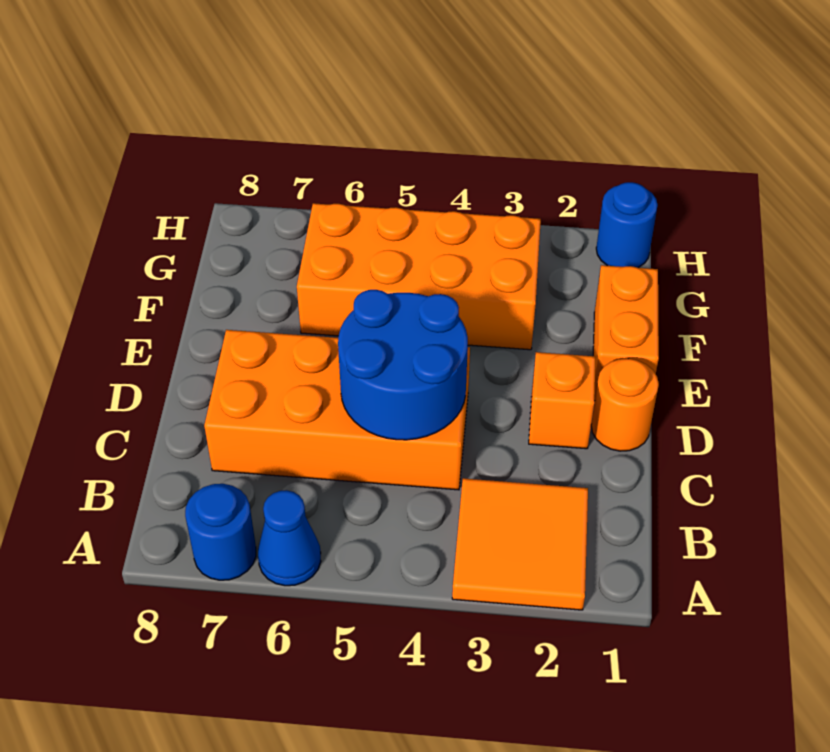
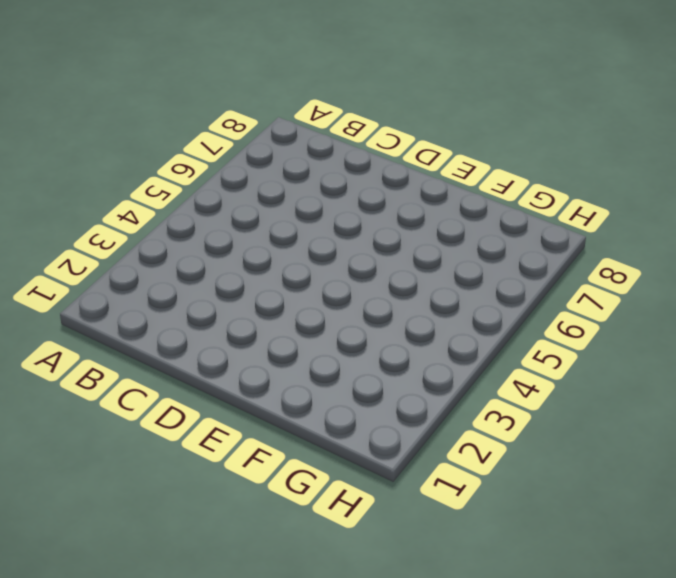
none -> orange 2x2 tile [452,478,588,610]
none -> blue 1x1 cone [258,490,321,586]

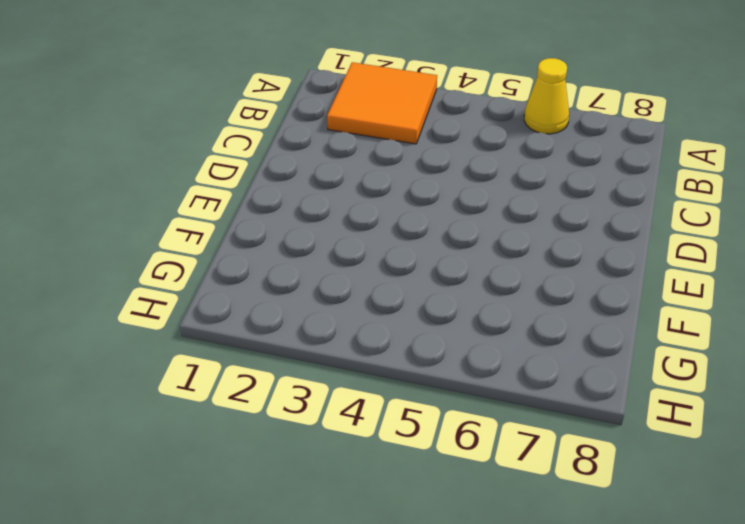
yellow 1x1 cone [524,58,569,134] -> blue 1x1 cone [258,490,321,586]
none -> blue 1x1 round brick [185,484,256,580]
none -> orange 2x4 brick [204,330,470,490]

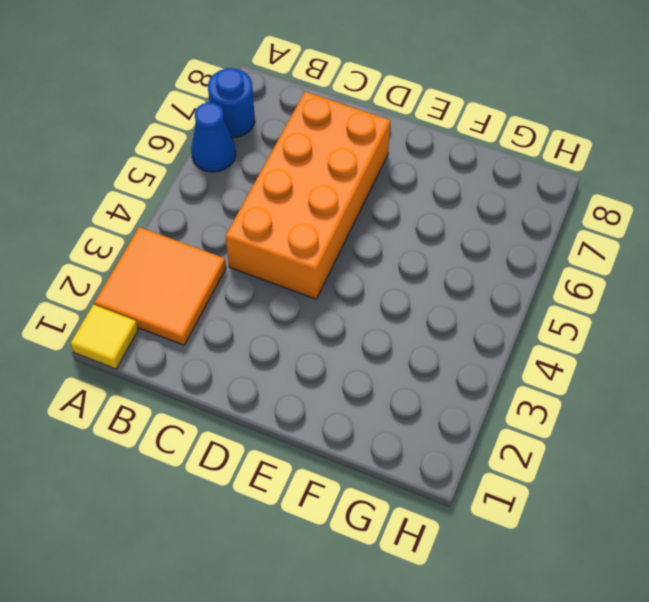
yellow 1x1 tile [70,305,138,369] -> none
none -> orange 1x1 round brick [591,359,659,451]
none -> orange 1x1 brick [529,352,596,449]

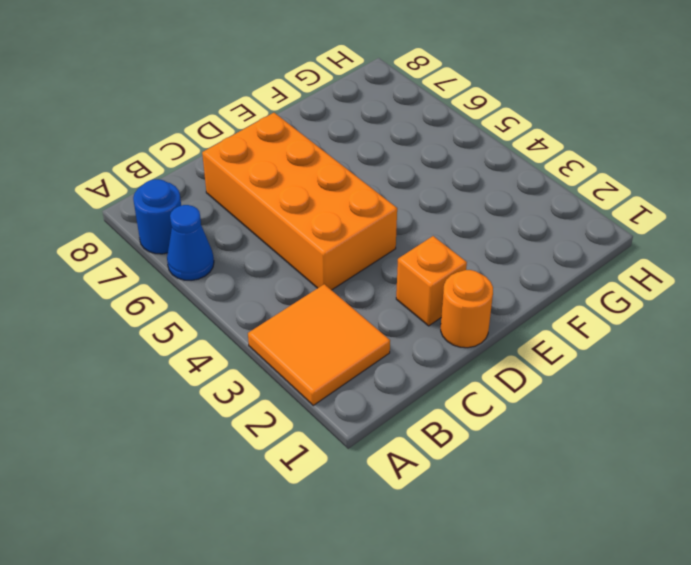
none -> orange 1x2 brick [593,265,659,401]
none -> orange 2x4 brick [297,203,541,350]

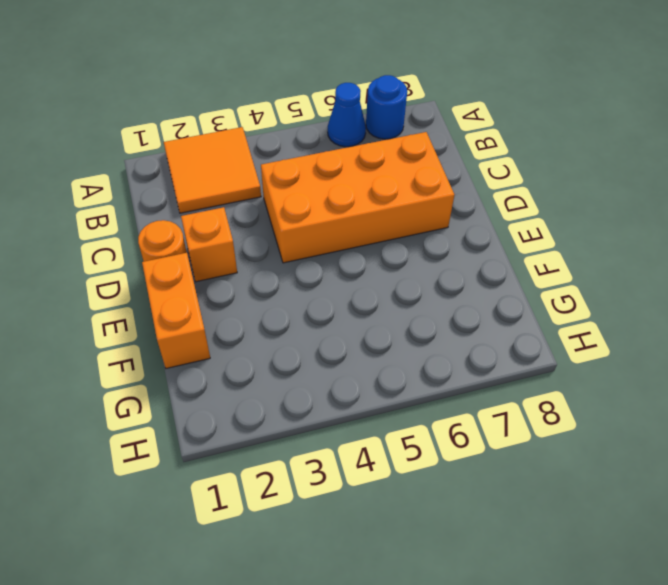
none -> orange 2x4 brick [297,203,541,350]
none -> blue 1x1 round brick [596,182,658,268]

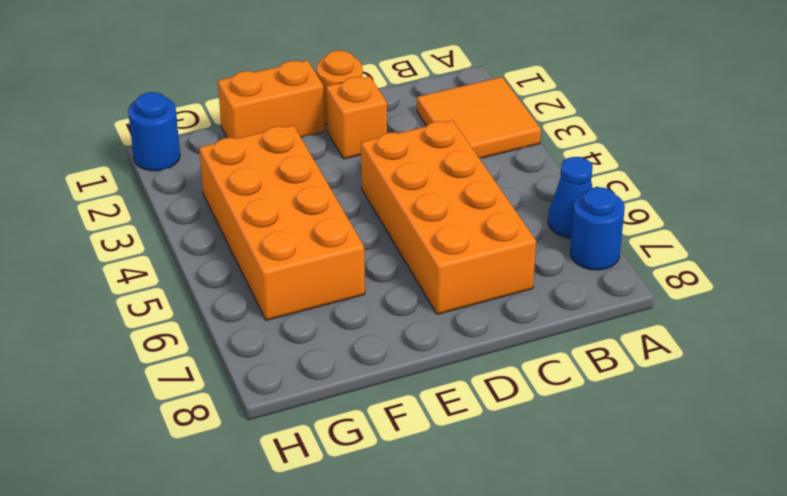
none -> blue 2x2 round brick [338,290,468,440]

